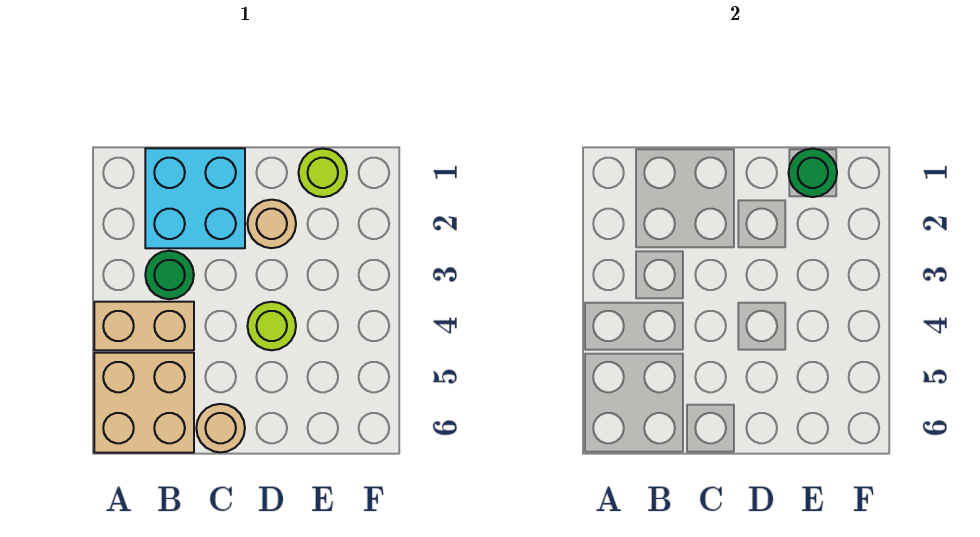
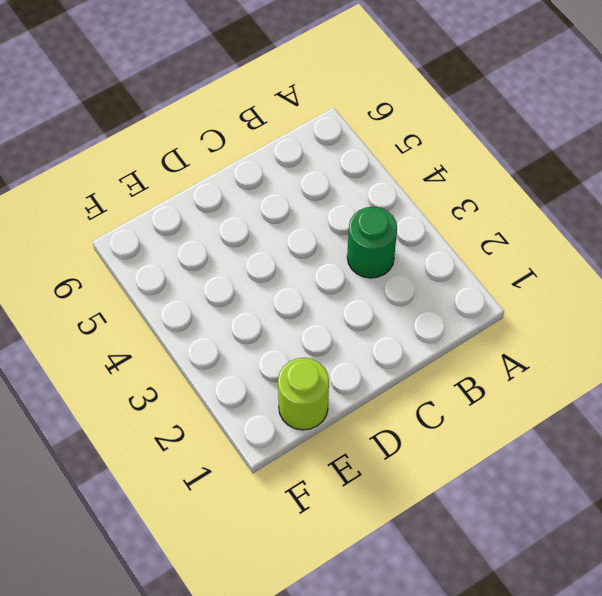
none -> tan 1x2 brick [94,302,194,350]
none -> tan 2x2 brick [94,353,194,453]

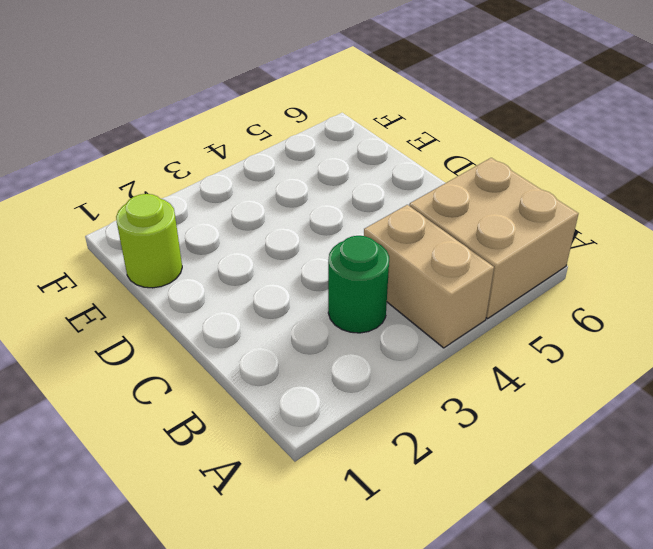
none -> cyan 2x2 brick [145,148,245,248]
none -> tan 1x1 round brick [196,404,245,452]

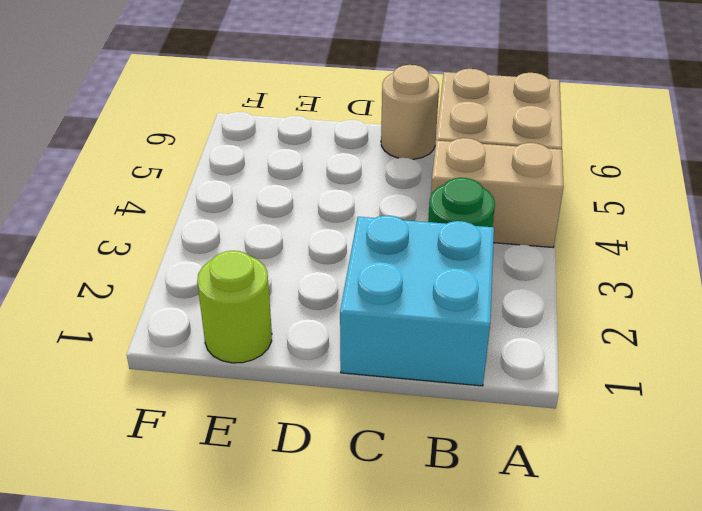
none -> tan 1x1 round brick [247,200,296,248]
none -> lime 1x1 round brick [247,302,296,350]

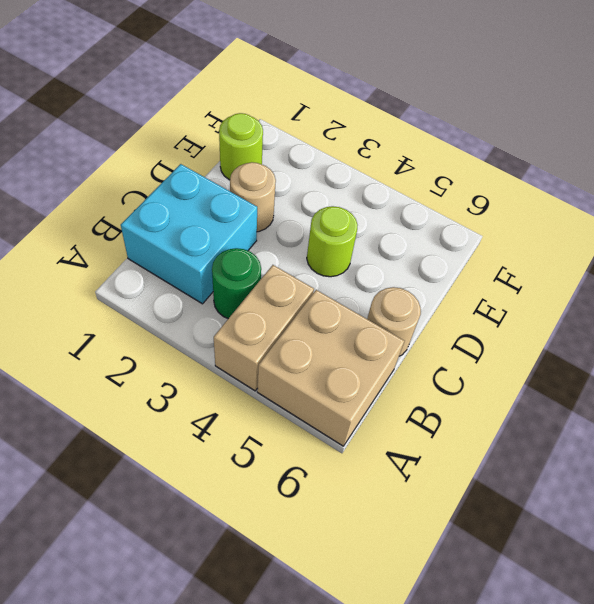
none -> green 1x1 round brick [789,149,837,197]

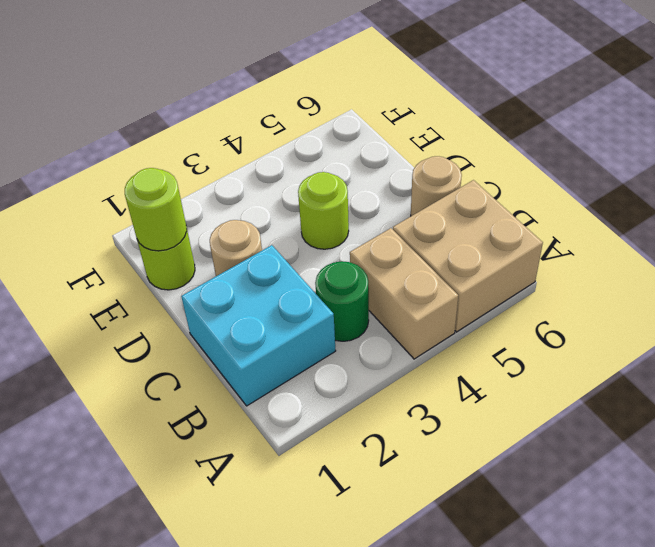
lime 1x1 round brick [125,168,187,251] -> green 1x1 round brick [789,149,837,197]

